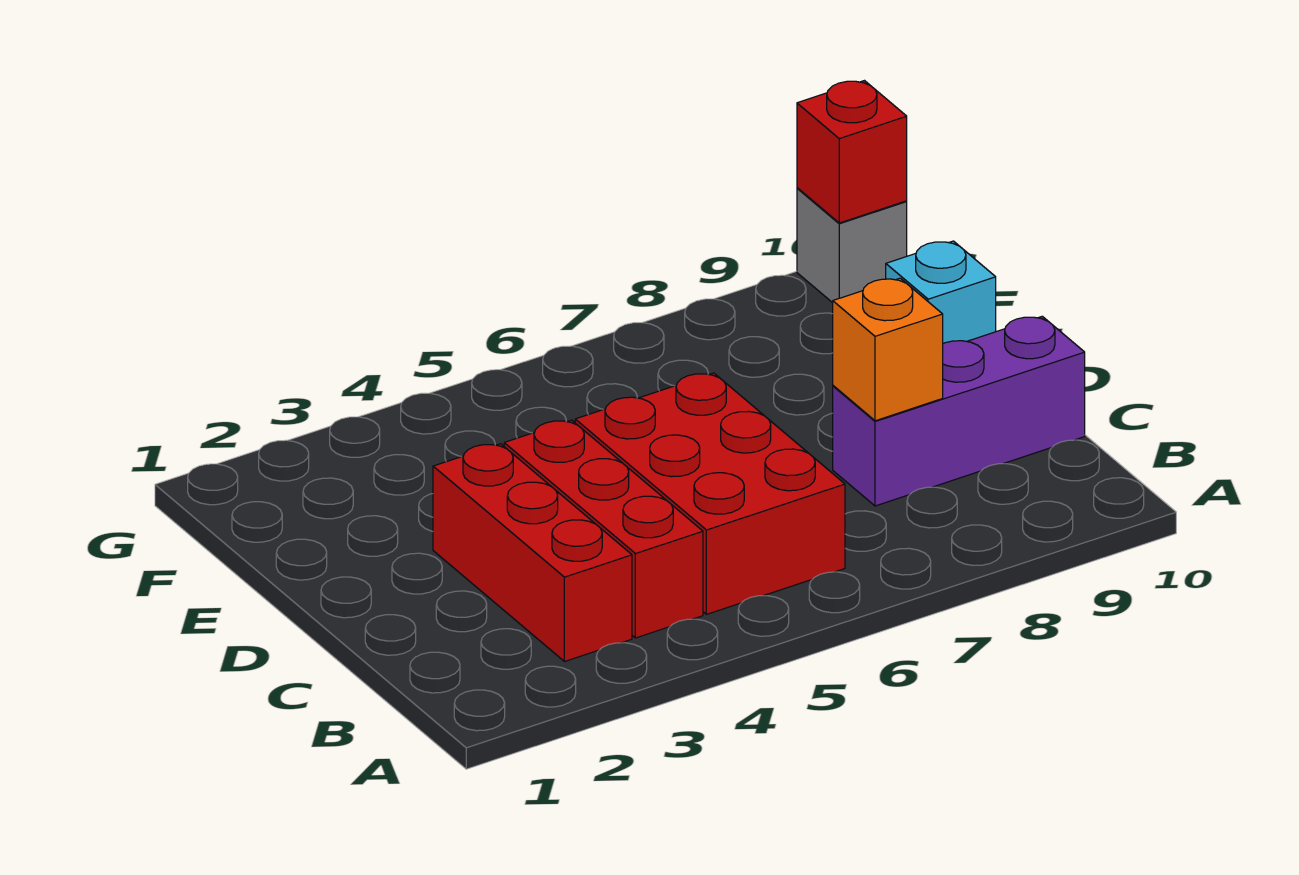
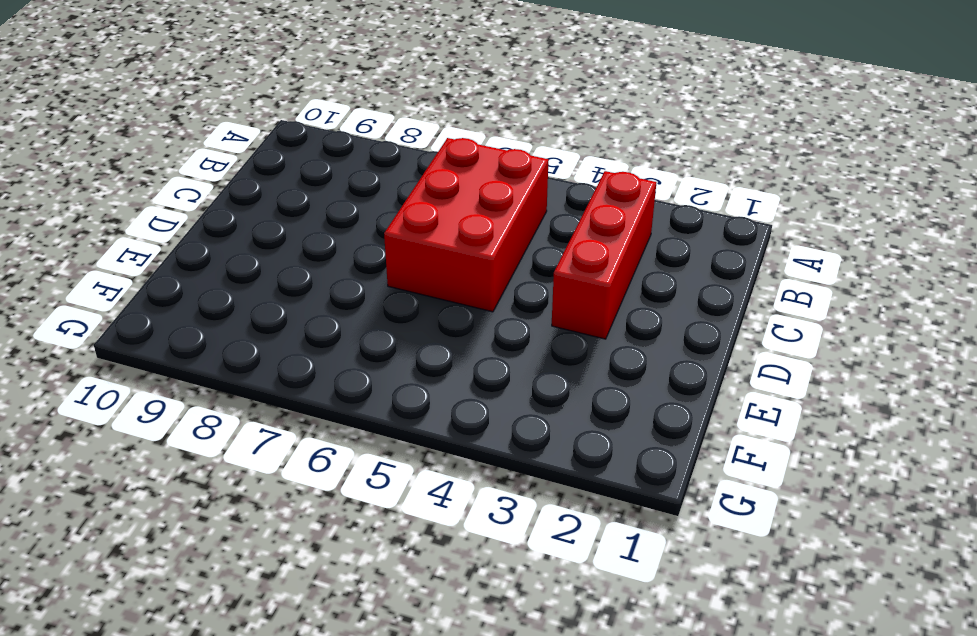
none -> red 1x3 brick [504,420,703,638]
none -> purple 1x3 brick [833,316,1085,506]

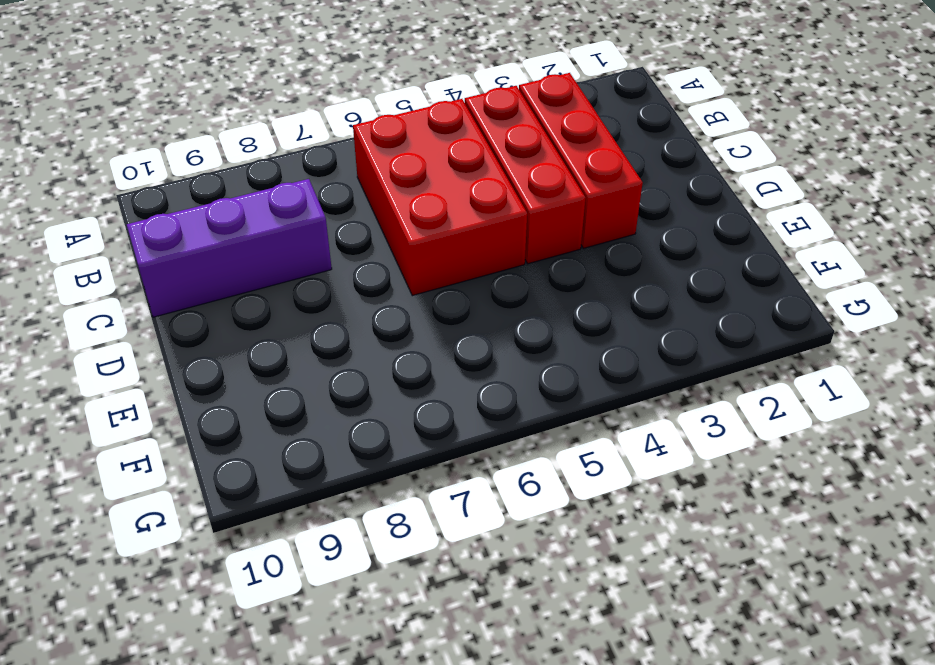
none -> cyan 1x1 brick [886,241,996,344]
none -> grey 1x1 brick [797,188,907,303]

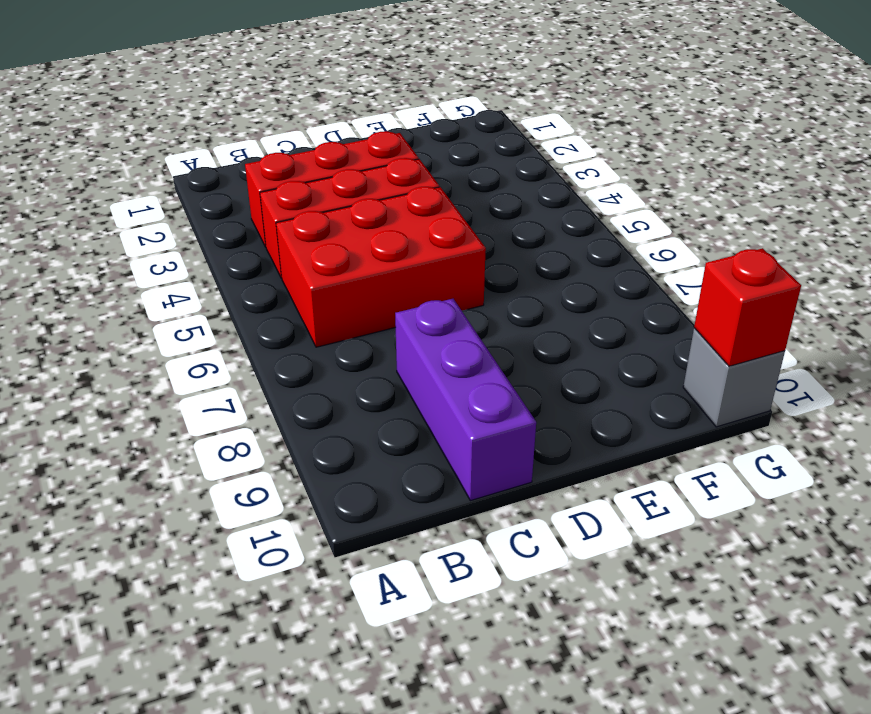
none -> cyan 1x1 brick [886,241,996,344]
none -> orange 1x1 brick [833,278,943,421]

